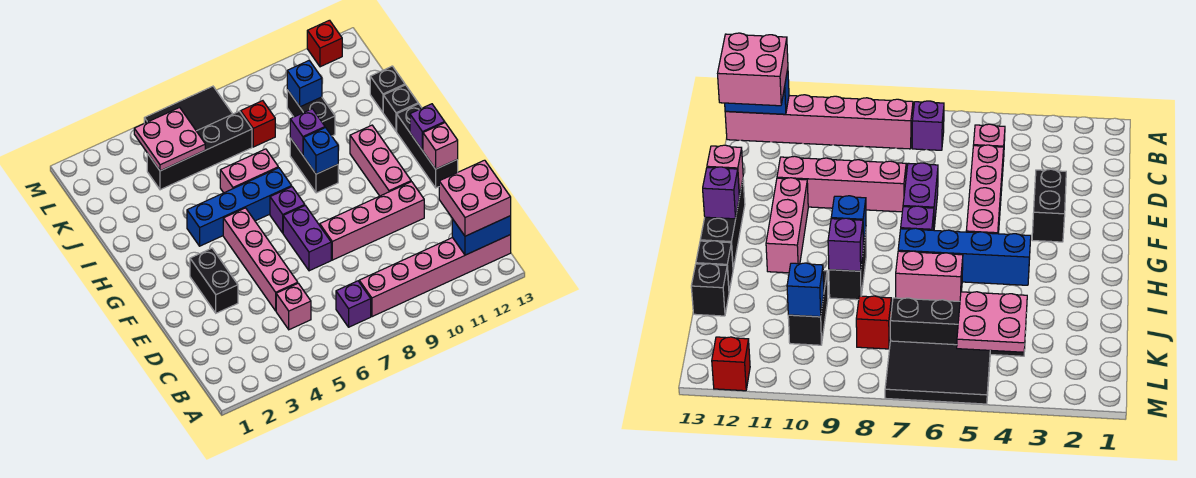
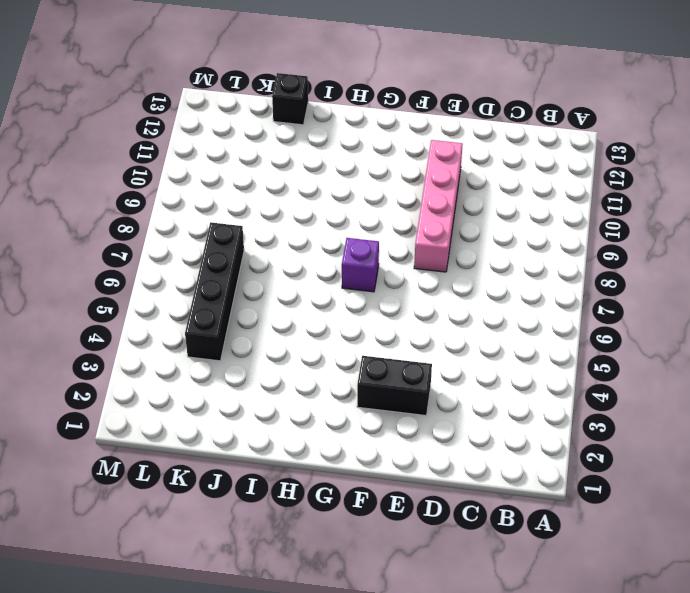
none -> purple 1x1 brick [336,281,371,327]
none -> pink 1x6 brick [359,235,511,317]
none -> pink 1x1 brick [276,283,311,330]

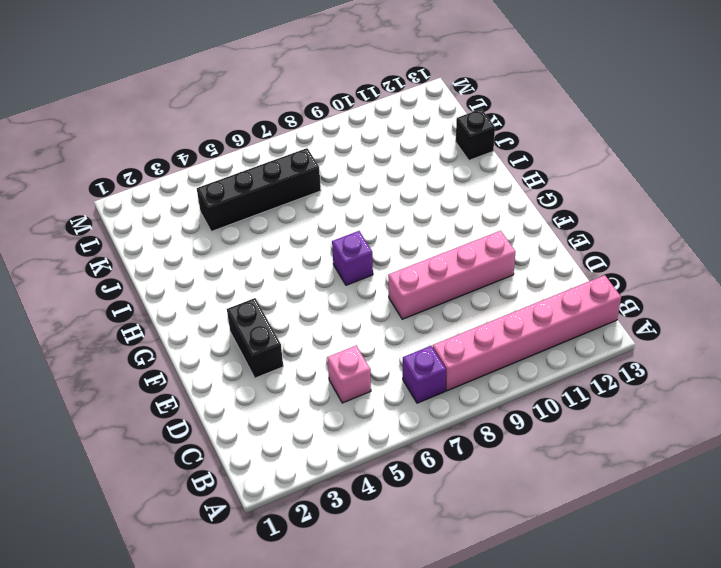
none -> pink 1x4 brick [223,208,298,311]
none -> purple 1x2 brick [283,206,331,271]
none -> pink 1x3 brick [350,125,411,196]

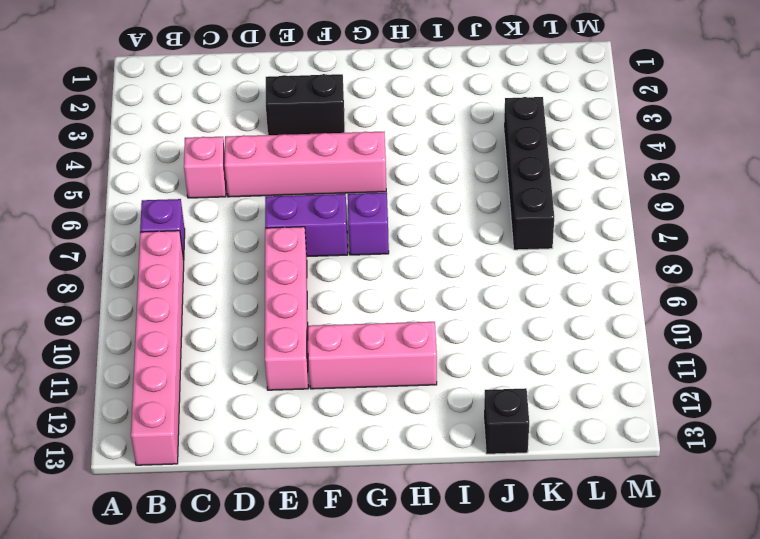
none -> black 1x3 brick [397,104,458,188]
none -> blue 1x4 brick [187,168,292,246]
none -> black 1x2 brick [290,138,338,193]

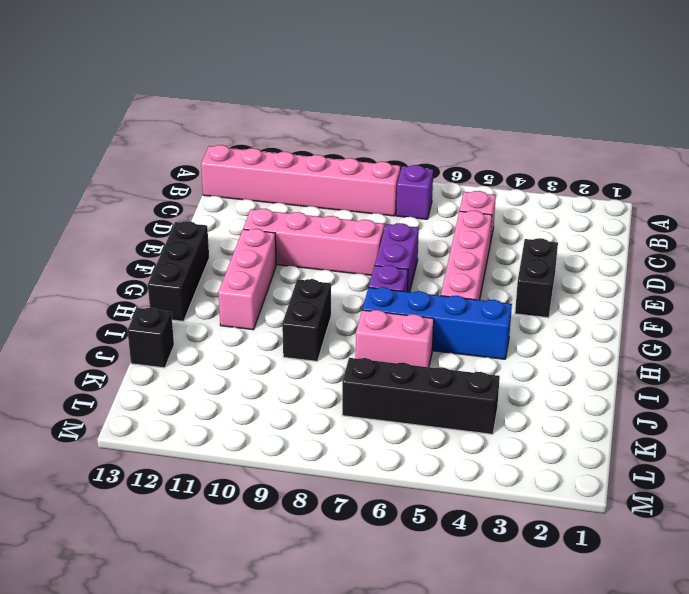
none -> black 1x1 brick [383,85,418,131]
none -> black 1x2 brick [287,90,335,136]
none -> red 1x1 brick [241,101,275,147]

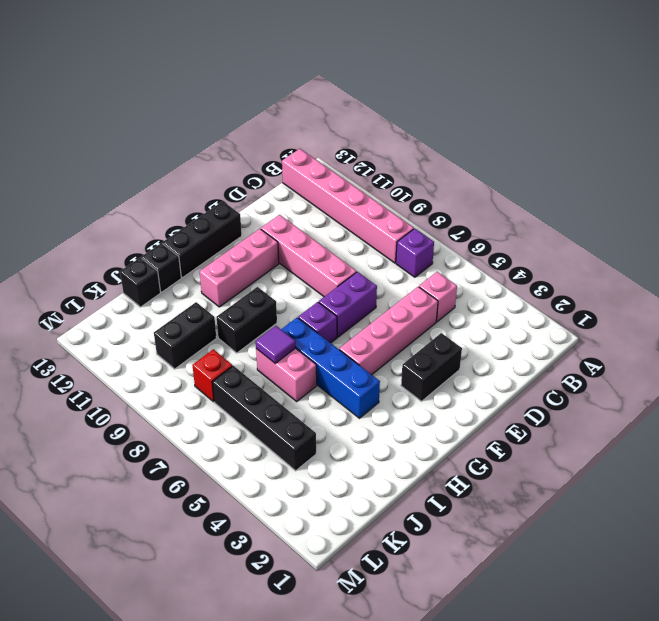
purple 1x1 tile [256,326,296,363] -> none
none -> black 2x3 tile [144,86,232,131]
none -> red 1x1 brick [307,20,342,67]
none -> blue 1x2 brick [452,216,511,255]

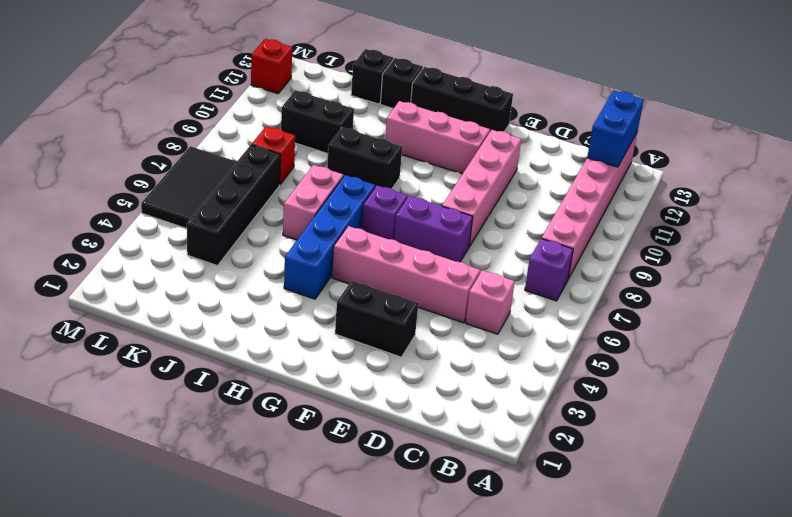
none -> pink 1x1 brick [423,123,458,169]
none -> purple 1x1 brick [410,104,445,150]
none -> blue 1x1 brick [303,128,338,174]

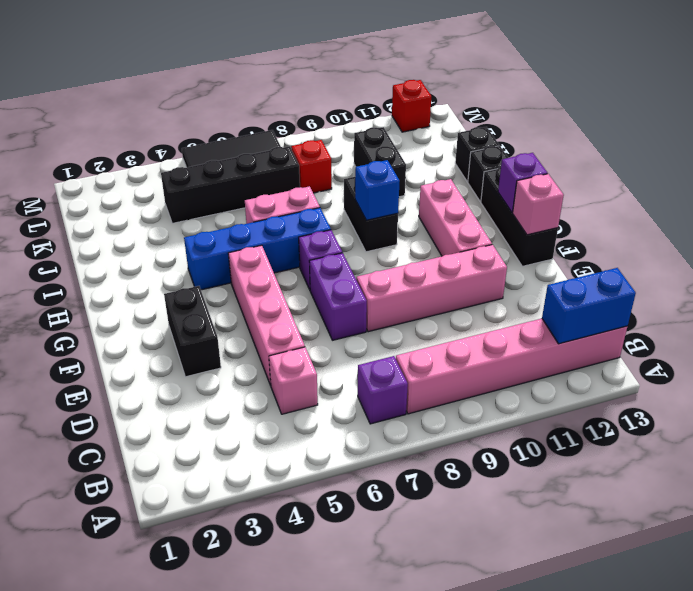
none -> purple 1x1 brick [290,109,325,155]
none -> pink 2x2 plate [134,107,205,171]
none -> blue 1x1 brick [287,60,322,107]

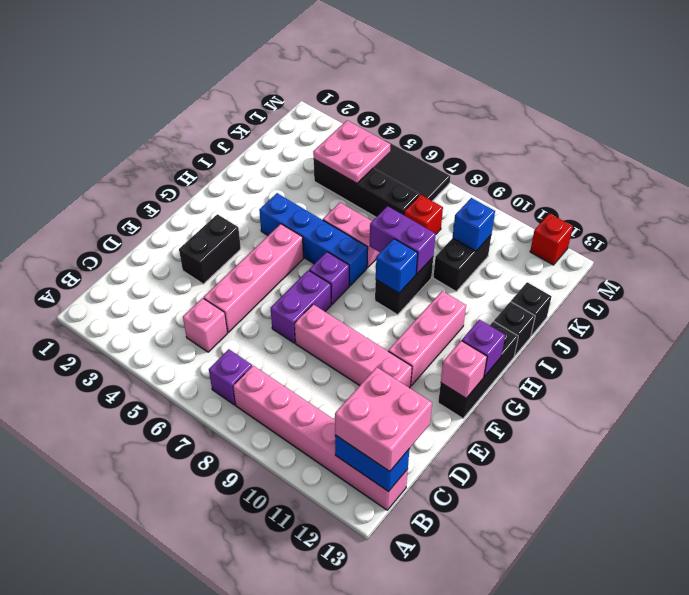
purple 1x2 brick [370,206,436,274] -> purple 1x1 brick [290,109,325,155]

